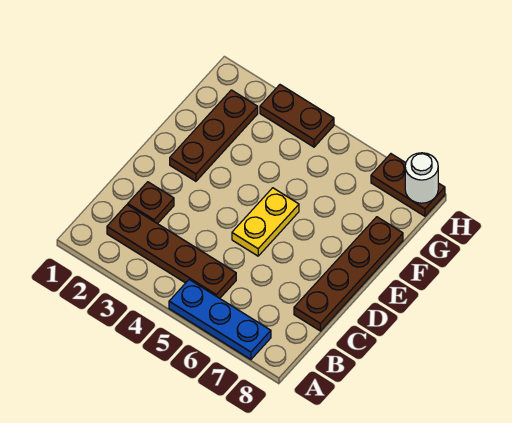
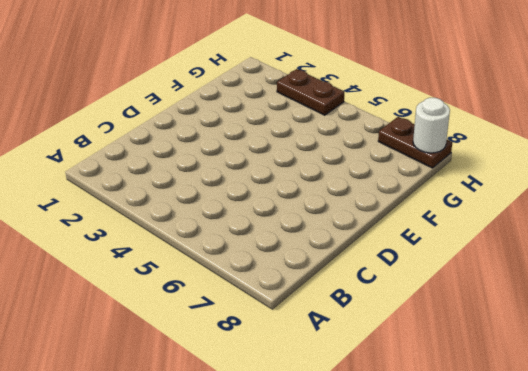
none -> blue 1x3 plate [169,280,271,359]
none -> brown 1x4 plate [107,205,236,298]

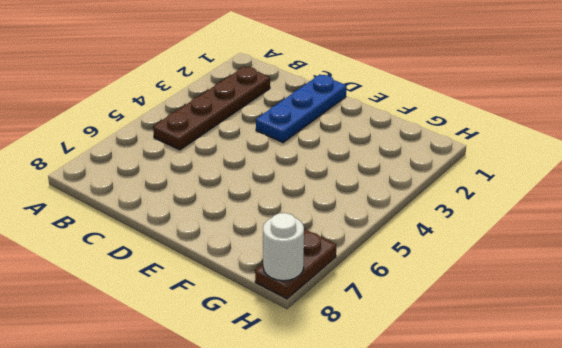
blue 1x3 plate [256,75,346,142] -> blue 1x3 plate moved to [169,280,271,359]
none -> brown 1x1 plate [128,182,174,224]
none -> brown 1x4 plate [294,217,403,331]

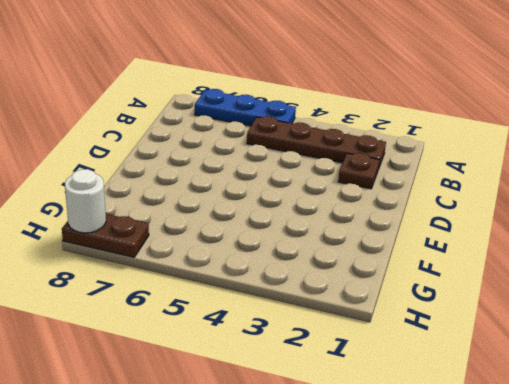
none -> brown 1x4 plate [294,217,403,331]
none -> yellow 1x2 plate [232,188,299,256]

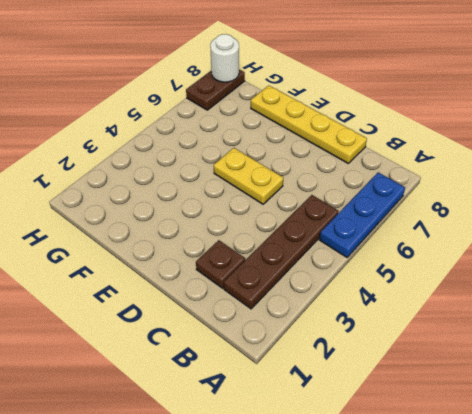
yellow 1x4 plate [251,85,367,164] -> brown 1x4 plate [294,217,403,331]
none -> brown 1x3 plate [170,90,258,181]
none -> brown 1x2 plate [260,85,334,147]

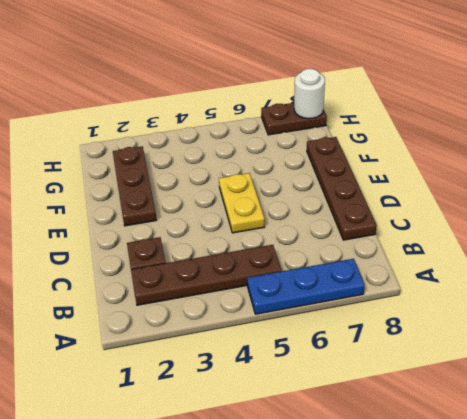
none -> brown 1x2 plate [260,85,334,147]

